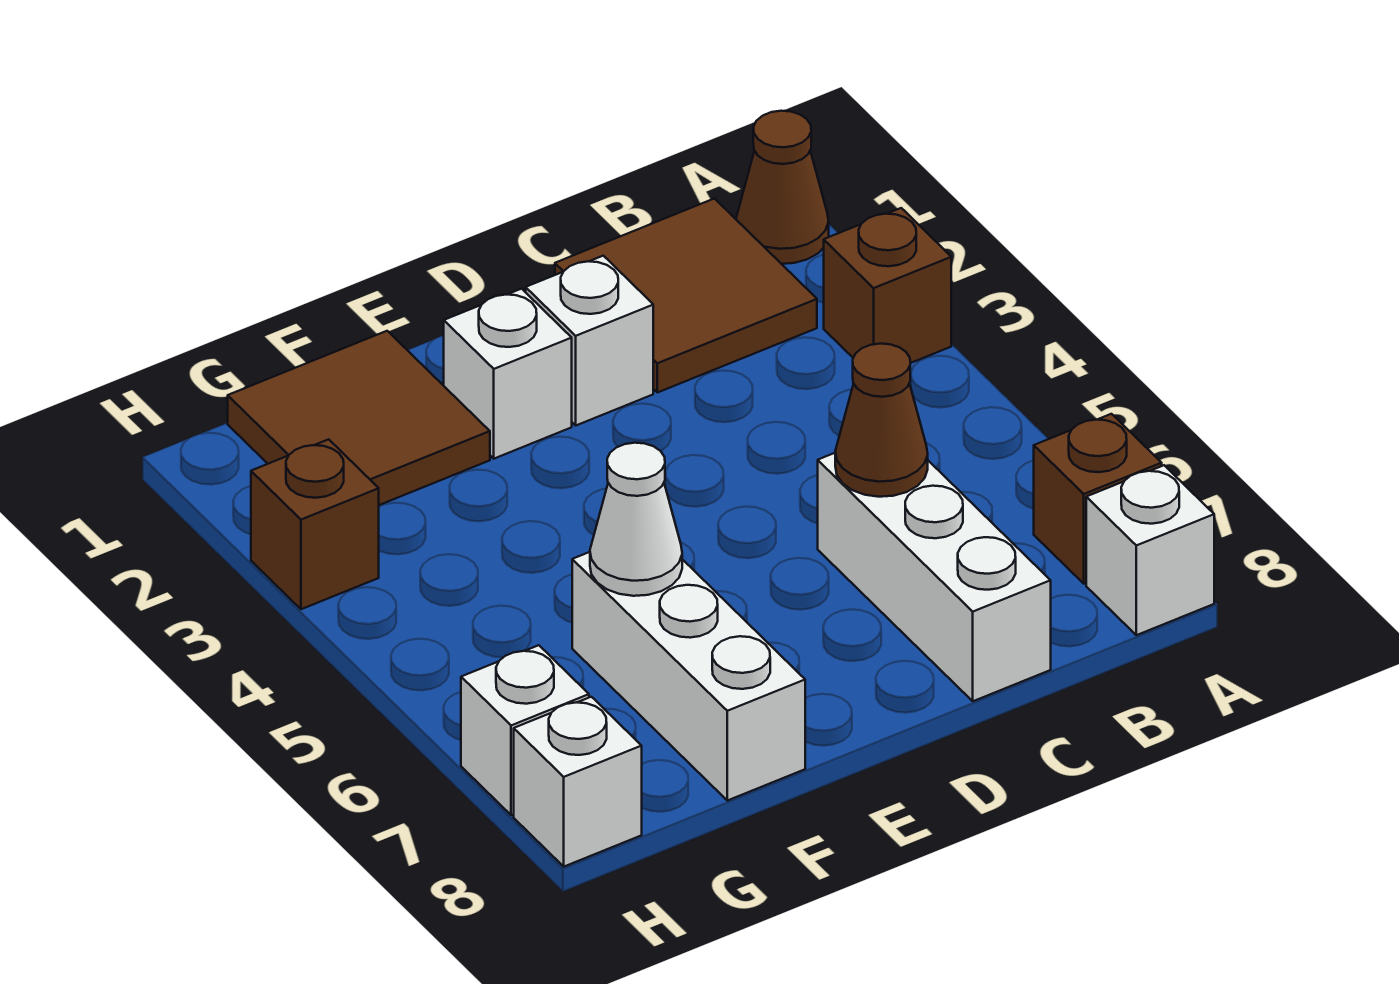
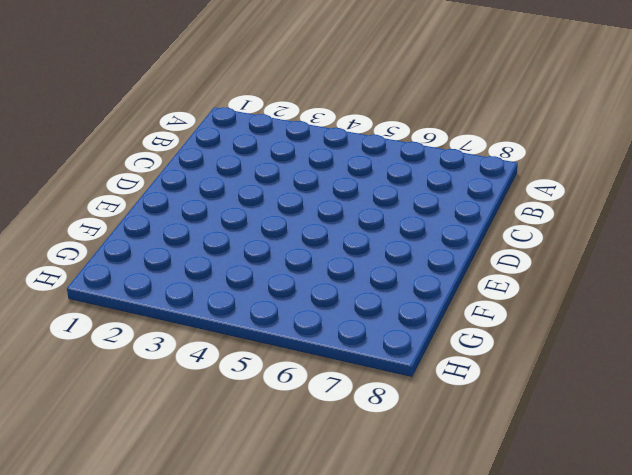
none -> brown 1x1 cone [736,111,829,264]
none -> brown 1x1 brick [824,208,951,363]
none -> brown 1x1 brick [1034,414,1162,584]

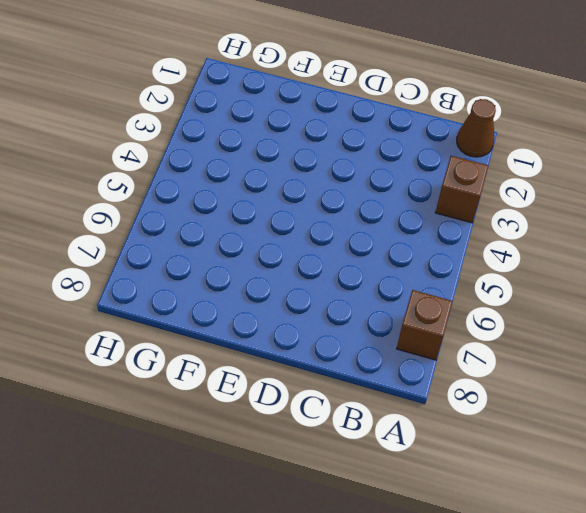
none -> white 1x1 brick [1086,465,1214,635]
none -> brown 2x2 tile [555,199,817,393]
none -> white 1x3 brick [818,453,1051,701]

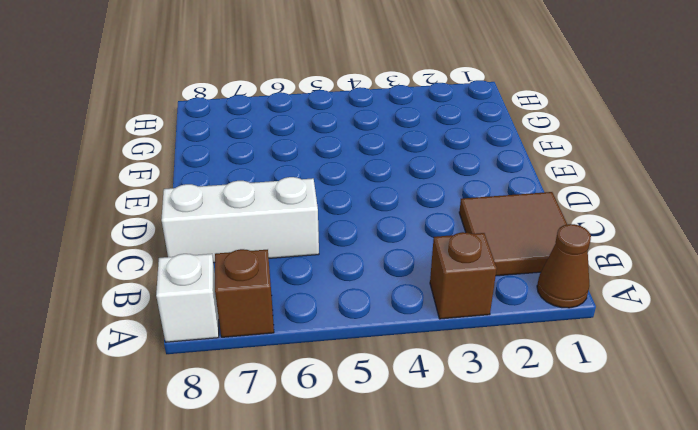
none -> white 1x1 brick [526,256,653,425]
none -> white 1x1 brick [444,289,572,459]
none -> brown 2x2 tile [228,331,490,505]

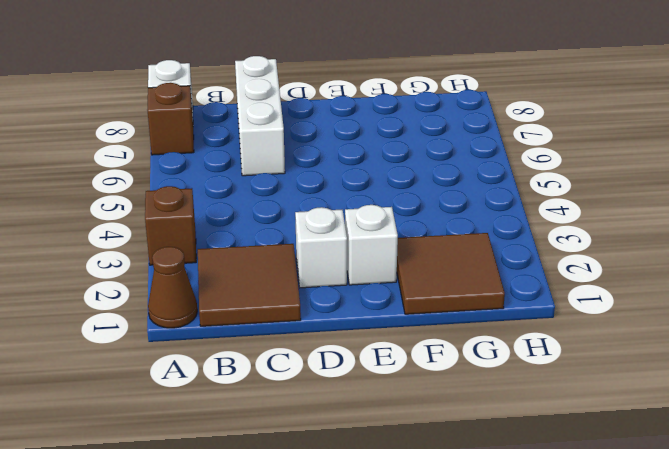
none -> white 1x3 brick [572,552,805,801]
none -> brown 1x1 brick [251,439,379,609]
none -> white 1x1 brick [461,645,589,815]

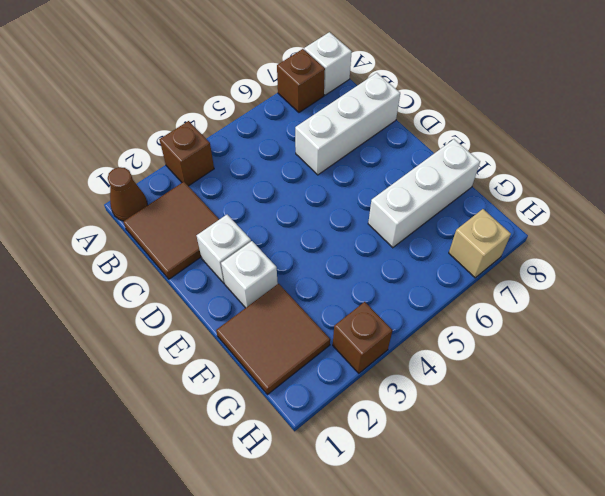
tan 1x1 brick [449,209,511,278] -> white 1x1 brick [461,645,589,815]
none -> white 1x1 brick [514,697,642,867]
none -> brown 1x1 cone [835,344,928,497]
none -> white 1x1 cone [590,443,682,596]

